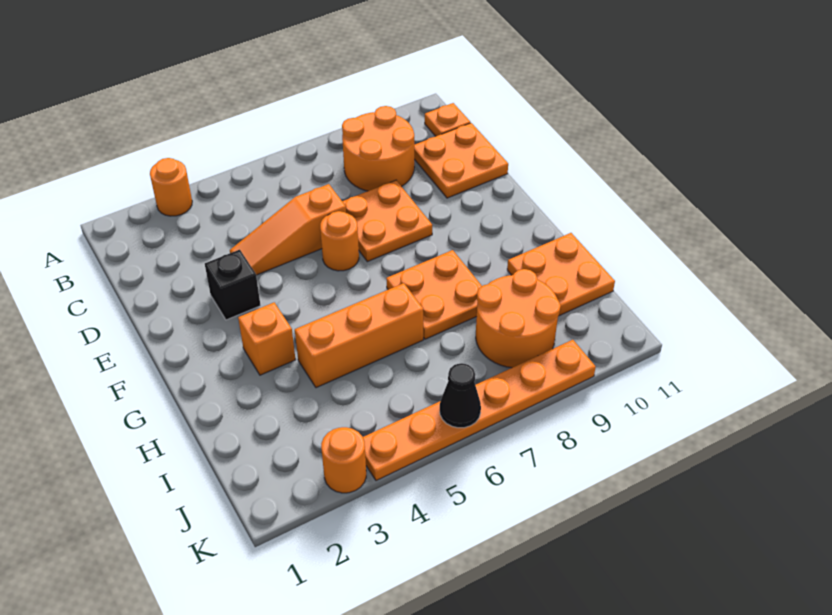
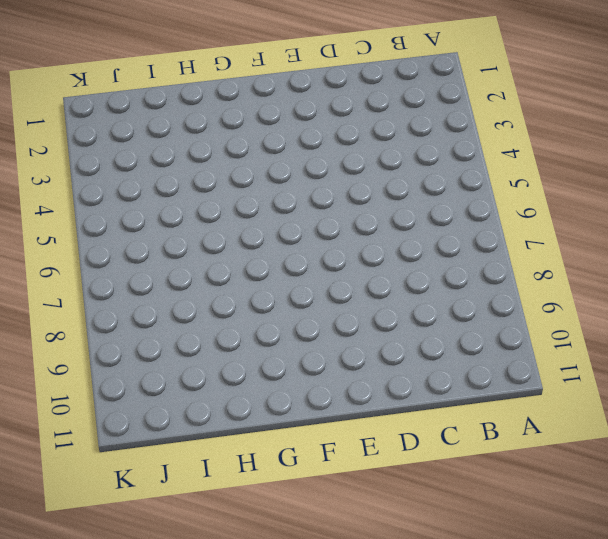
none -> orange 1x1 round brick [150,158,192,216]
none -> orange 2x2 round brick [342,106,414,191]
none -> orange 1x1 plate [425,103,470,136]

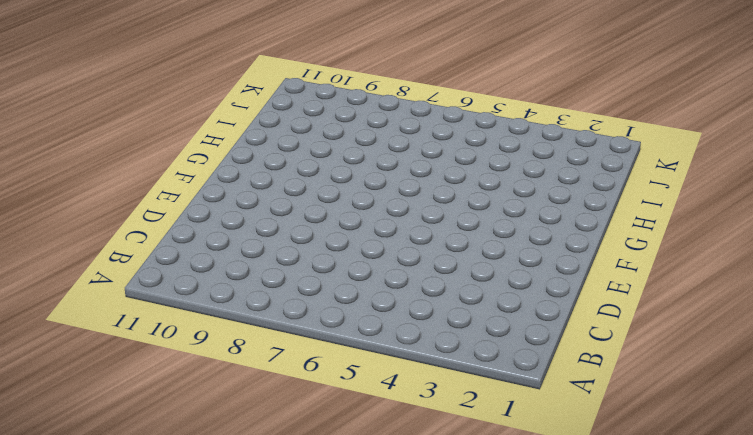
none -> orange 1x1 round brick [150,158,192,216]
none -> orange 2x2 round brick [342,106,414,191]
none -> orange 1x1 plate [425,103,470,136]

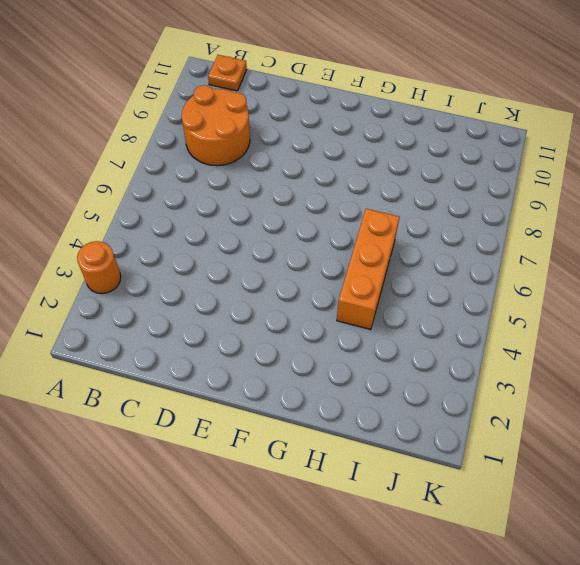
none -> orange 2x2 plate [414,123,508,198]
none -> orange 1x3 slope [230,184,346,275]
none -> orange 2x2 plate [342,180,432,262]

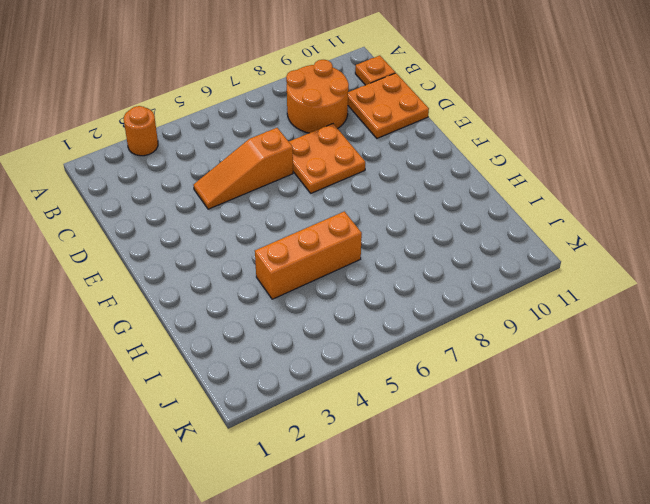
none -> black 1x1 brick [205,250,261,320]
none -> orange 1x1 round brick [320,211,359,271]
none -> orange 1x1 brick [238,302,296,375]

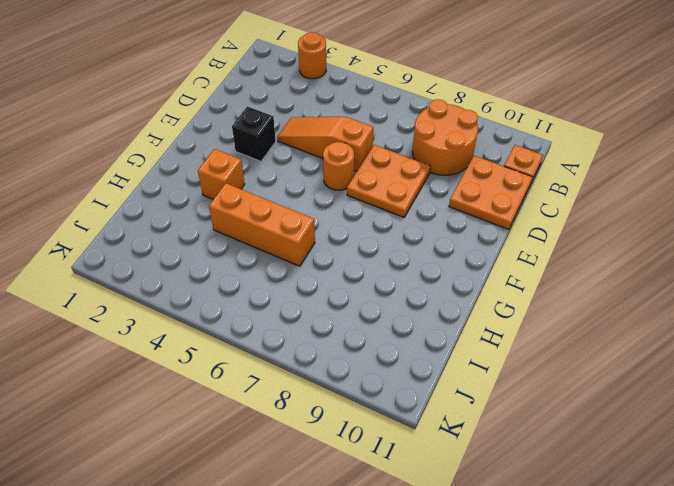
none -> orange 2x2 plate [386,250,482,339]
none -> orange 2x2 plate [507,233,615,316]
none -> orange 2x2 round brick [476,269,561,368]

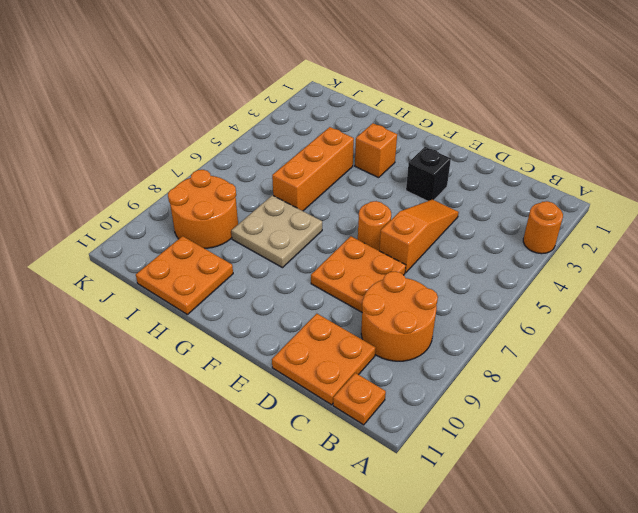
tan 2x2 plate [231,195,322,268] -> orange 2x2 plate [386,250,482,339]
none -> orange 1x1 round brick [321,427,366,493]
none -> orange 1x6 plate [363,340,596,481]
none -> black 1x1 cone [440,363,481,428]

